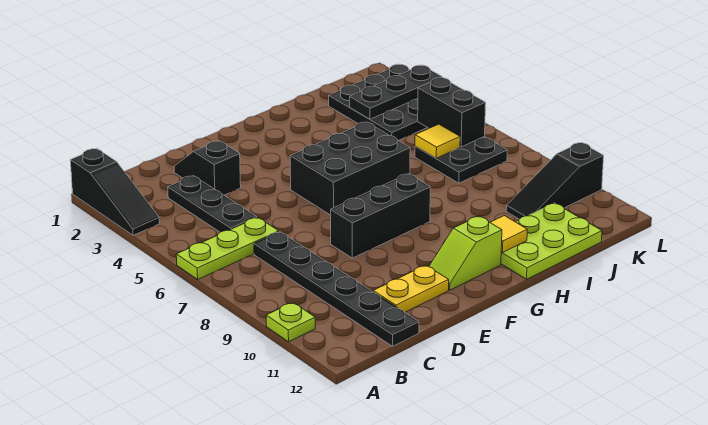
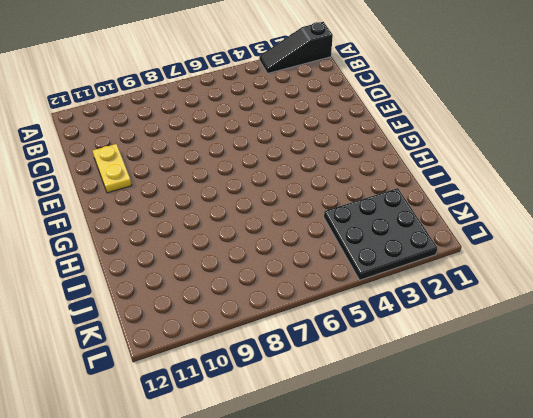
none -> lime 1x3 plate [176,217,279,279]
none -> lime 1x1 plate [266,303,315,342]
none -> black 1x3 plate [168,176,257,232]

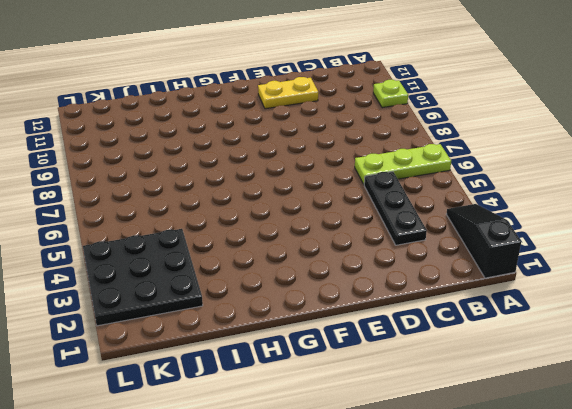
none -> black 1x6 plate [254,232,419,346]
none -> black 1x2 slope [174,141,241,195]
none -> black 1x3 brick [331,174,430,258]

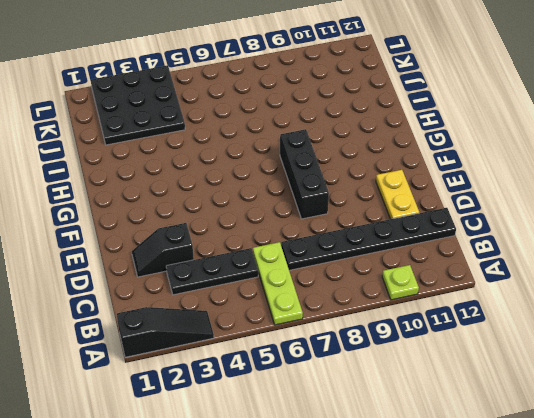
none -> black 2x3 brick [290,122,410,215]
none -> lime 1x2 slope [429,216,502,290]
none -> lime 2x3 plate [501,203,602,279]

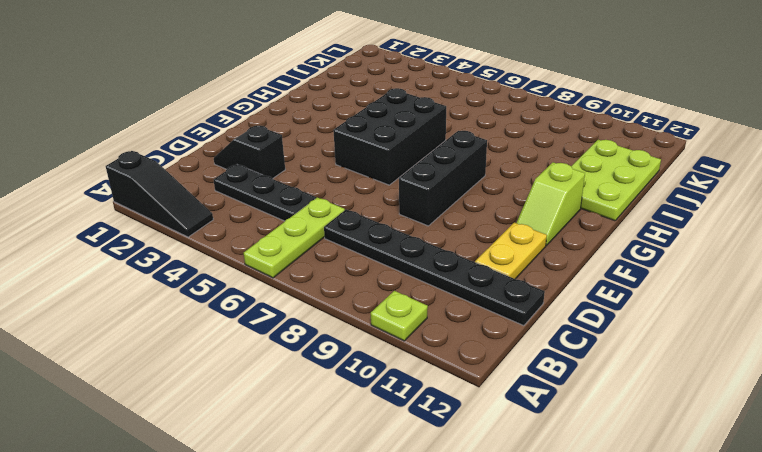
none -> black 3x3 plate [329,64,427,141]
none -> black 2x2 plate [415,137,507,183]
none -> black 1x3 slope [506,143,604,219]

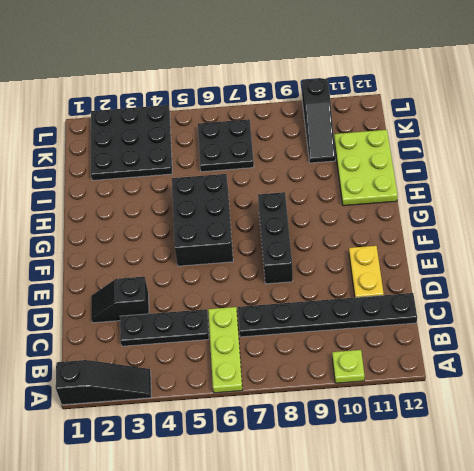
none -> lime 1x2 slope [429,216,502,290]
none -> yellow 1x1 tile [490,216,527,252]
none -> black 1x3 plate [350,65,442,119]

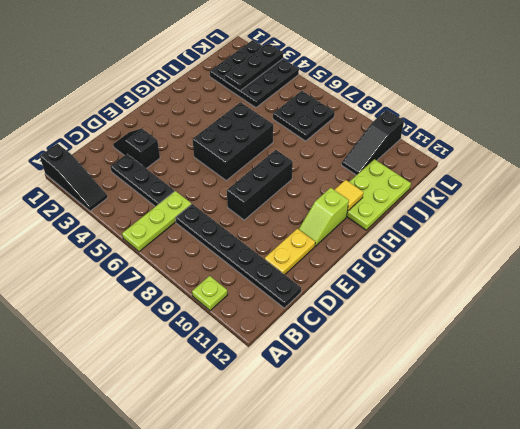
none -> yellow 1x1 tile [415,124,460,158]
none -> black 1x2 brick [418,78,486,147]

